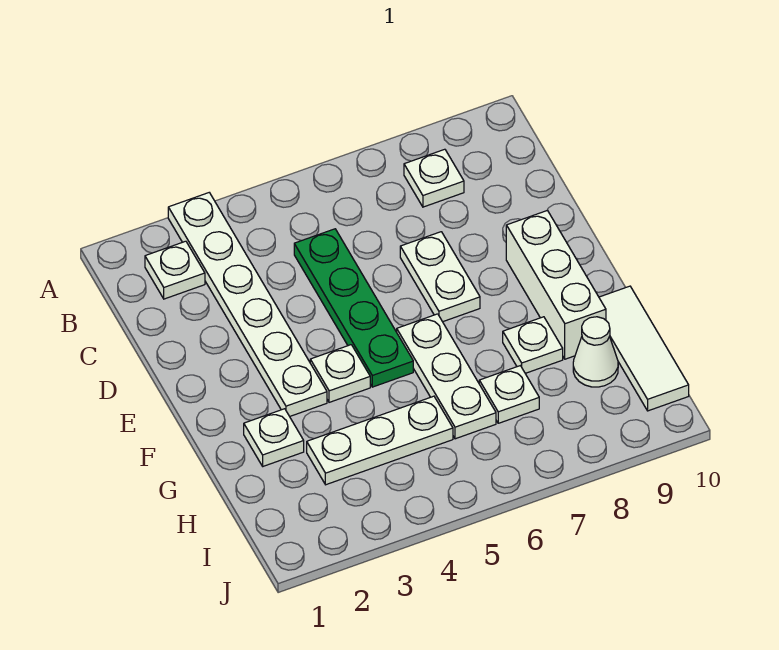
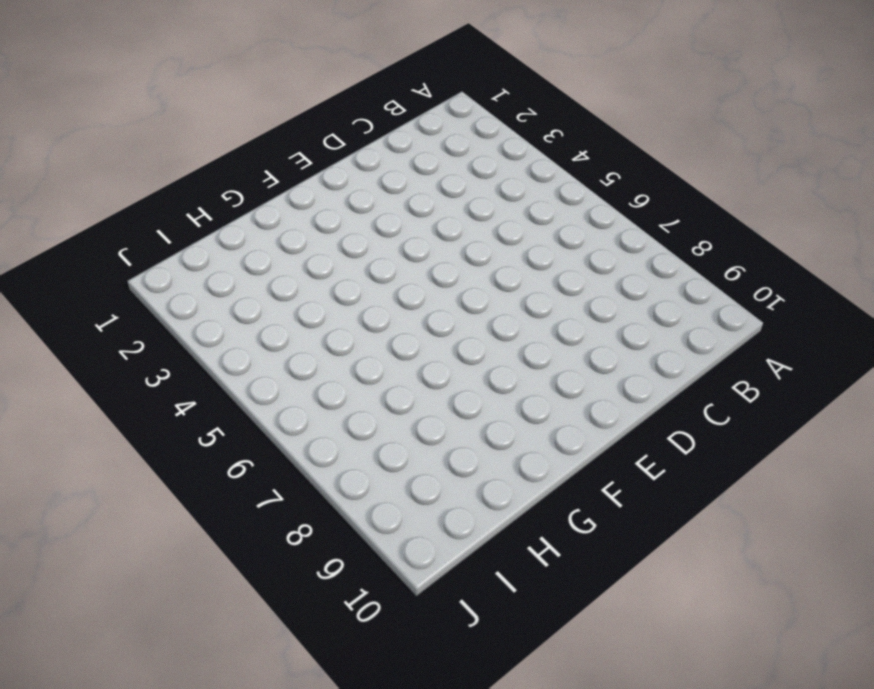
none -> white 1x6 plate [168,193,327,416]
none -> white 1x1 plate [145,241,205,299]
none -> white 1x1 plate [404,149,464,207]

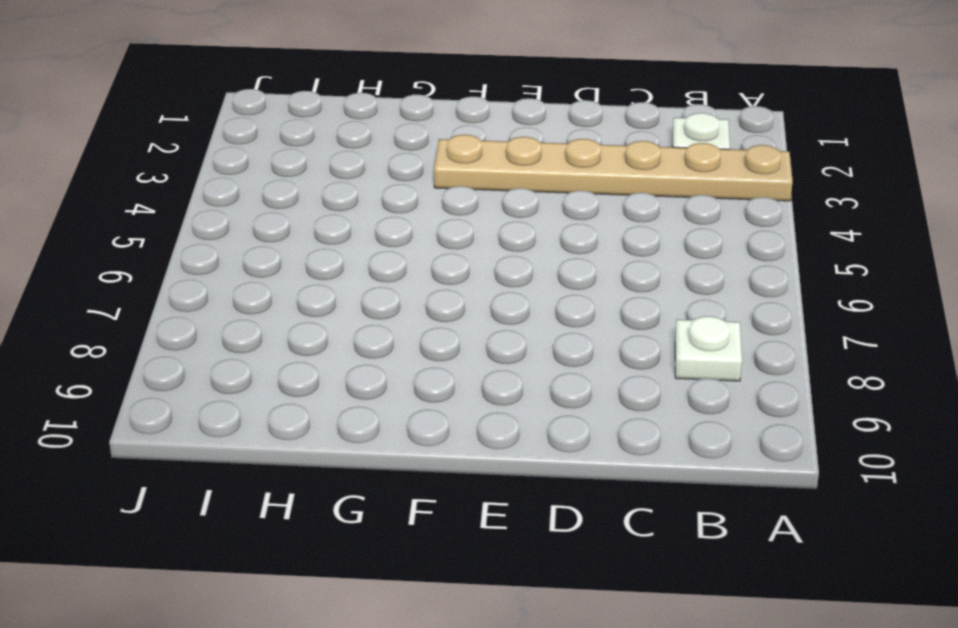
tan 1x6 plate [434,135,793,201] -> white 1x6 plate [168,193,327,416]
none -> green 1x4 plate [294,229,413,387]
none -> white 1x2 plate [400,232,480,322]
none -> white 1x3 brick [506,210,606,359]

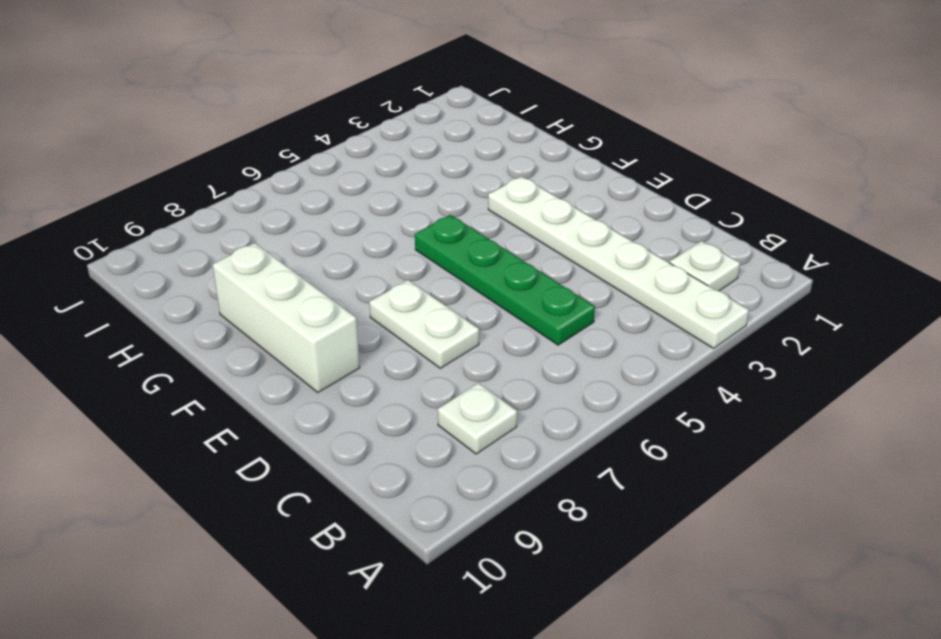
none -> white 1x1 plate [310,345,370,402]
none -> white 1x3 plate [397,314,496,439]
none -> white 1x1 plate [244,409,304,466]

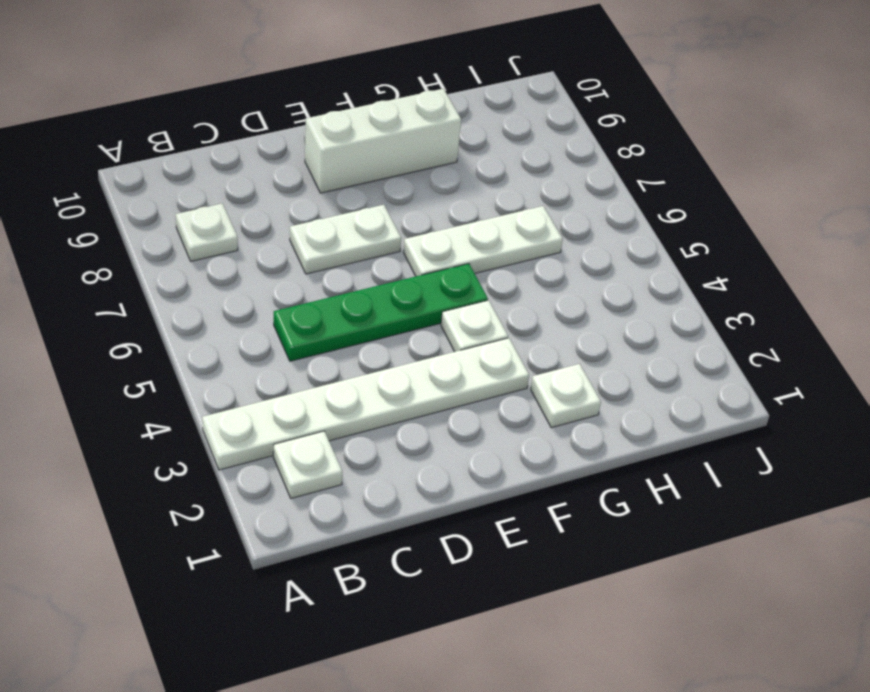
none -> white 1x1 plate [503,317,563,373]
none -> white 1x3 tile [599,286,689,411]
none -> white 1x3 plate [307,396,453,485]

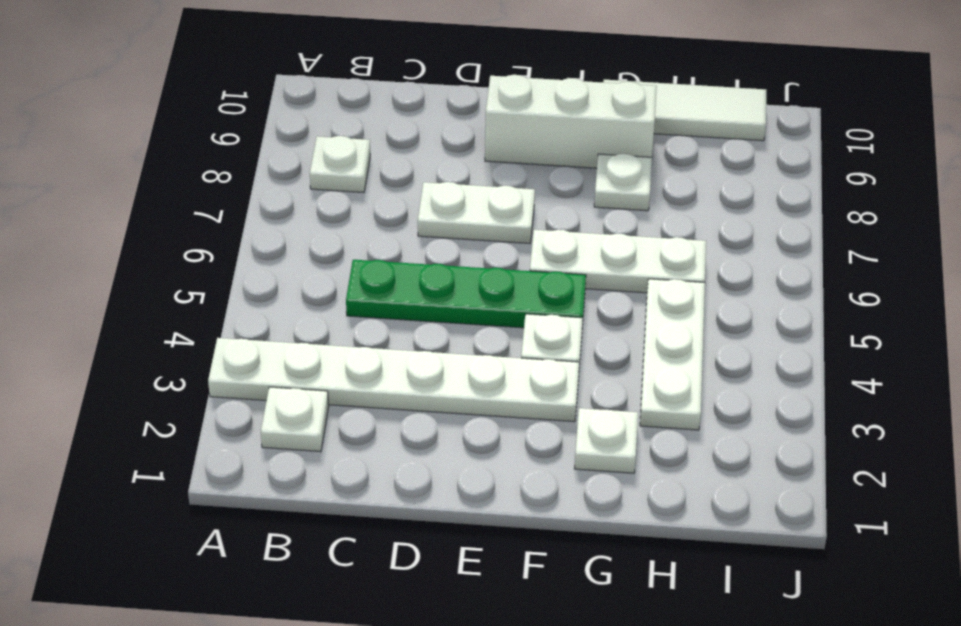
none -> white 1x1 plate [479,366,539,423]
none -> white 1x1 cone [573,317,618,387]

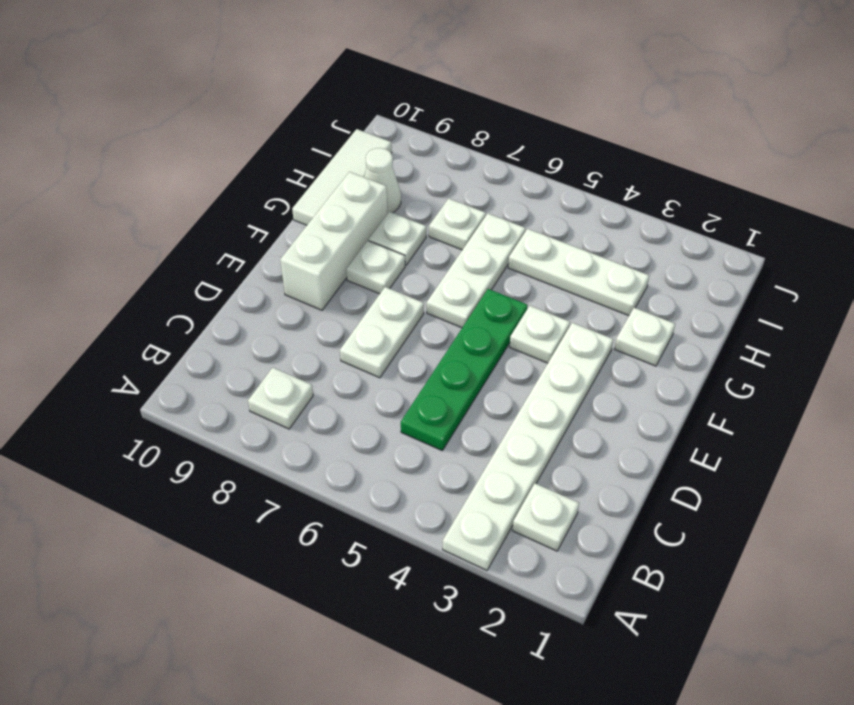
white 1x1 plate [346,241,405,294] -> none

